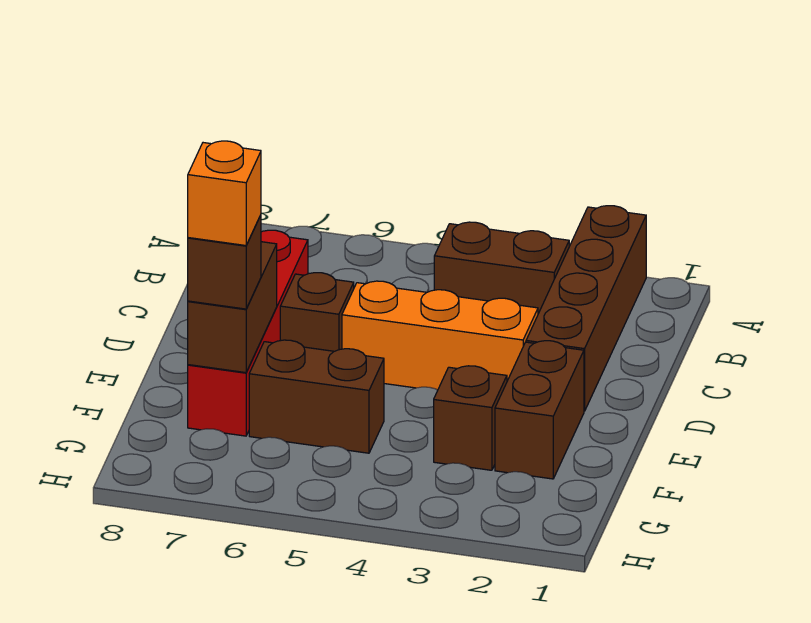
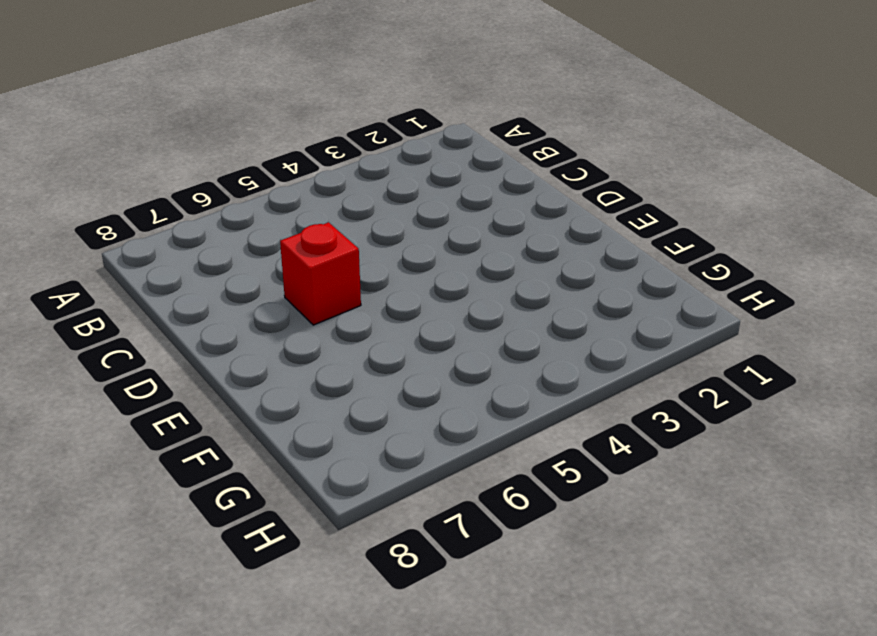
red 1x1 brick [280,222,361,325] -> brown 1x1 brick [280,273,354,351]
none -> brown 1x4 brick [526,206,646,411]
none -> brown 1x2 brick [434,222,569,314]

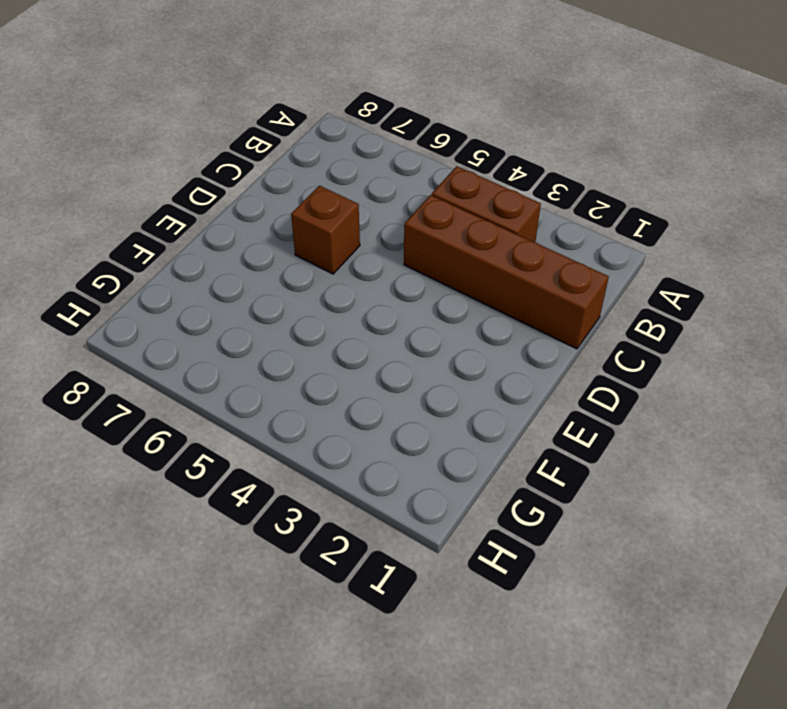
brown 1x4 brick [404,195,609,349] -> brown 1x4 brick turned to [526,206,646,411]
none -> red 1x4 brick [188,230,308,436]
none -> orange 1x3 brick [342,281,538,390]

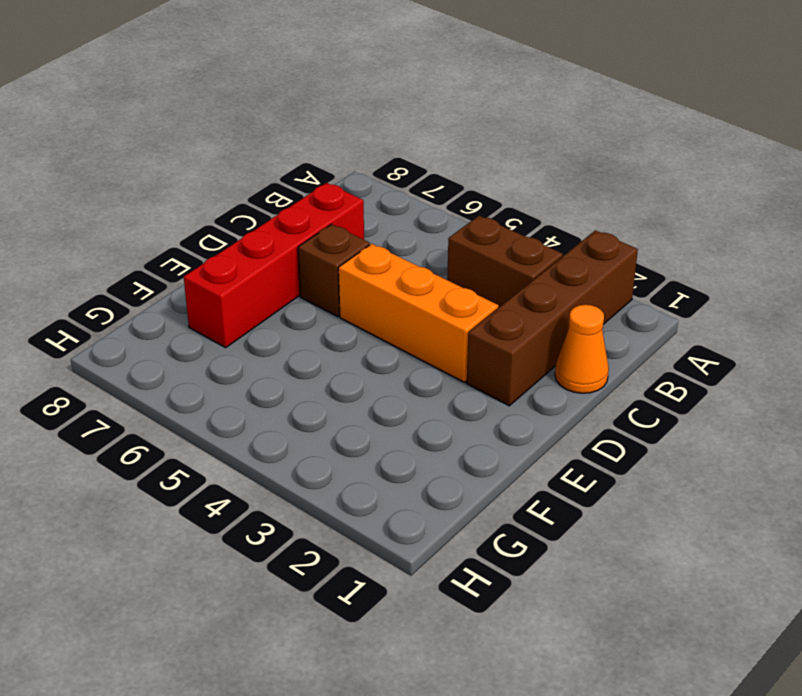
orange 1x1 cone [555,305,609,393] -> none
none -> brown 1x2 brick [495,341,584,479]
none -> brown 1x1 brick [434,366,507,470]

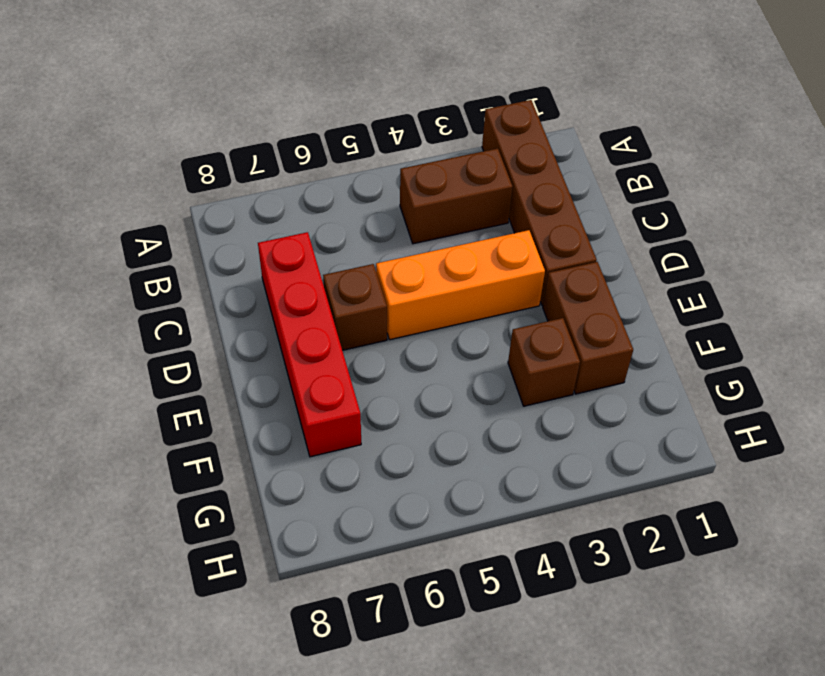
none -> brown 1x2 brick [249,340,384,453]
none -> brown 1x2 brick [188,242,277,373]

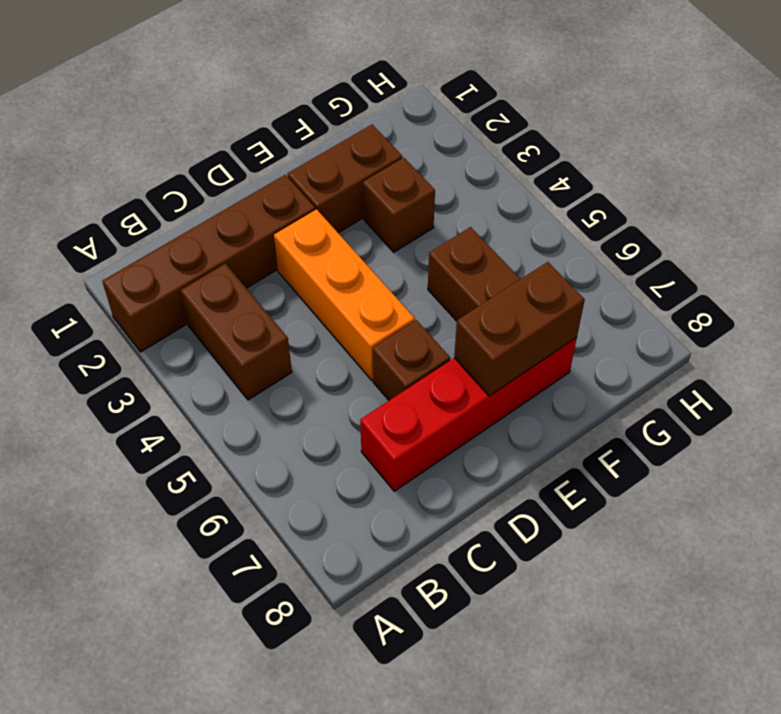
none -> brown 1x1 brick [188,215,261,309]
none -> orange 1x1 brick [188,141,261,246]

